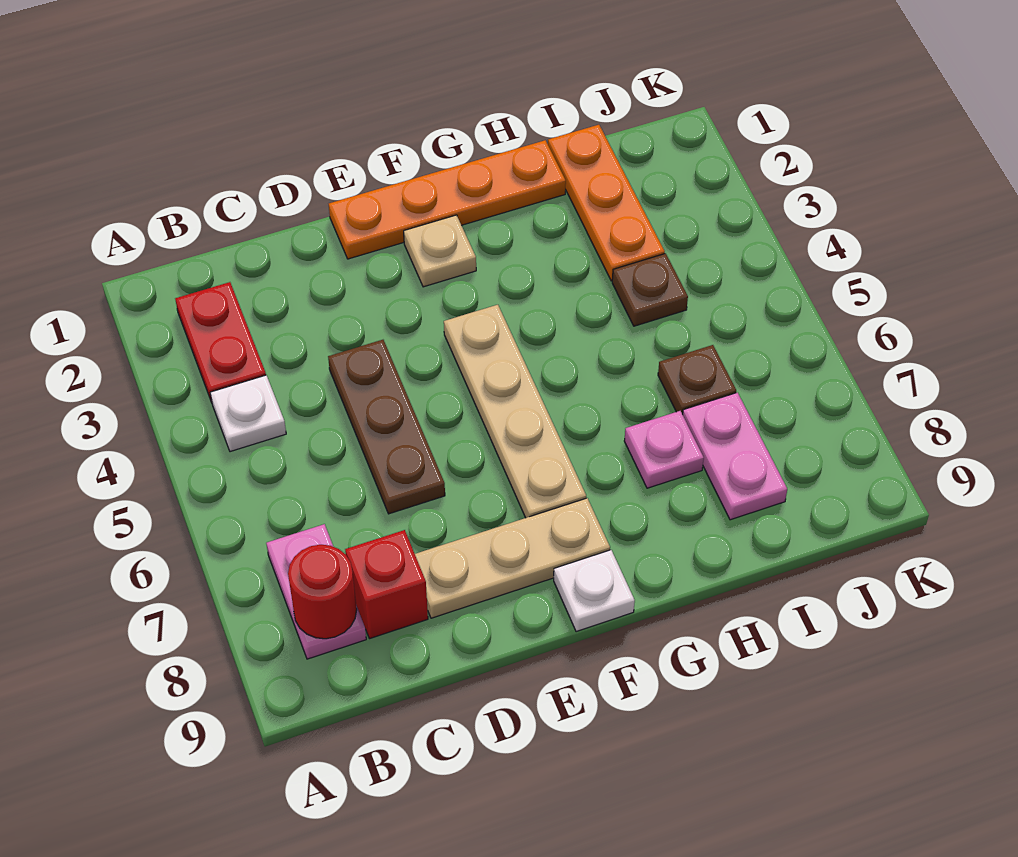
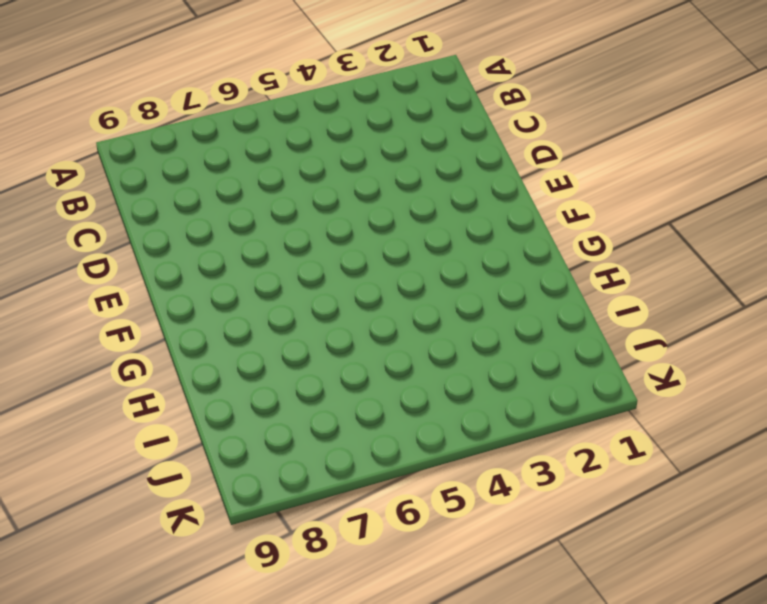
none -> red 1x2 plate [175,282,266,402]
none -> white 1x1 plate [210,375,286,452]
none -> pink 1x2 plate [266,524,366,659]

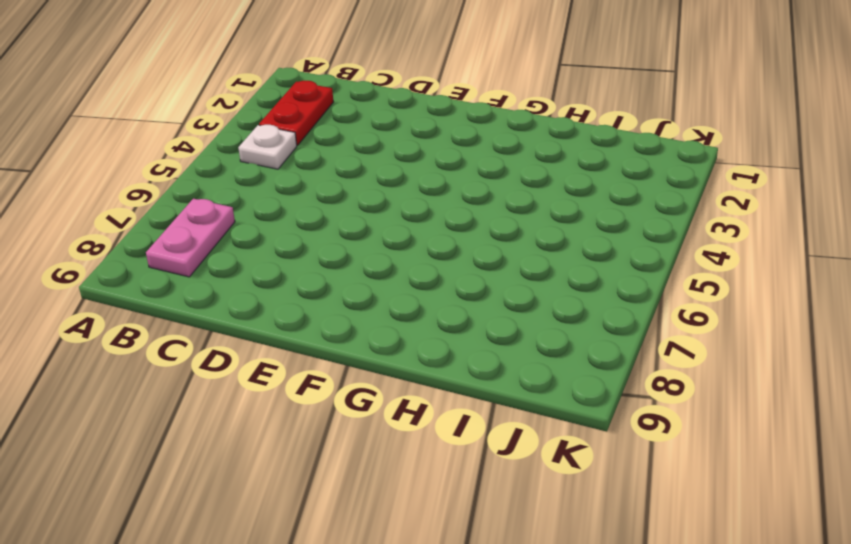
none -> red 1x1 brick [345,530,428,639]
none -> brown 1x3 plate [328,340,445,514]
none -> tan 1x3 plate [415,498,610,618]

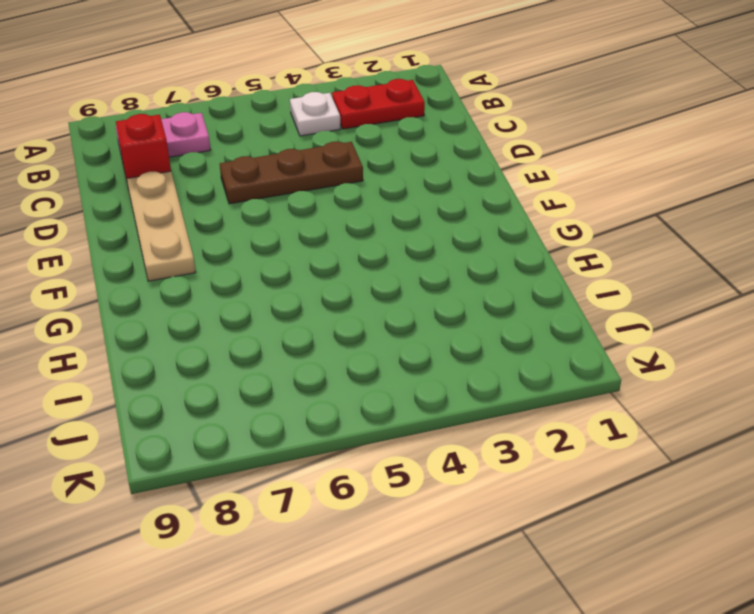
none -> orange 1x4 plate [329,140,566,259]
none -> tan 1x1 plate [404,215,476,287]
none -> tan 1x4 plate [444,305,586,518]

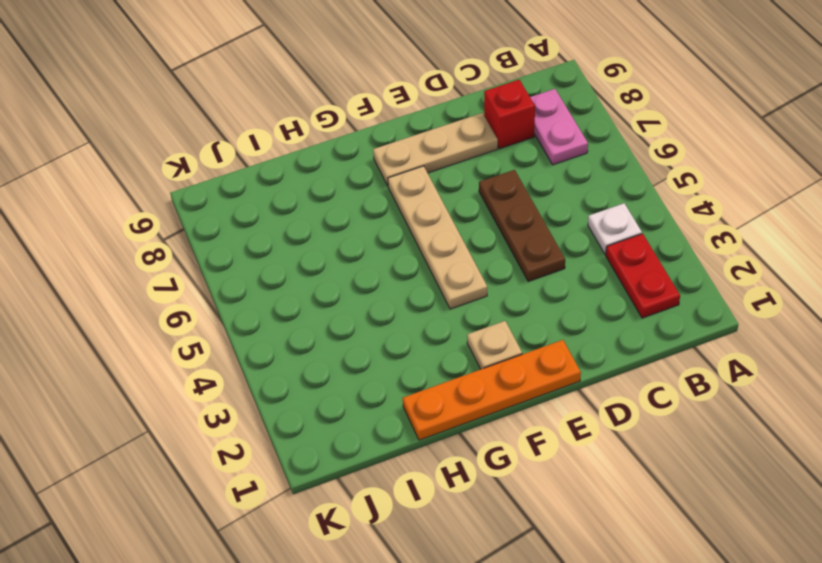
none -> white 1x1 plate [554,550,635,632]
none -> pink 1x1 plate [624,411,704,488]
none -> orange 1x3 plate [548,125,665,281]

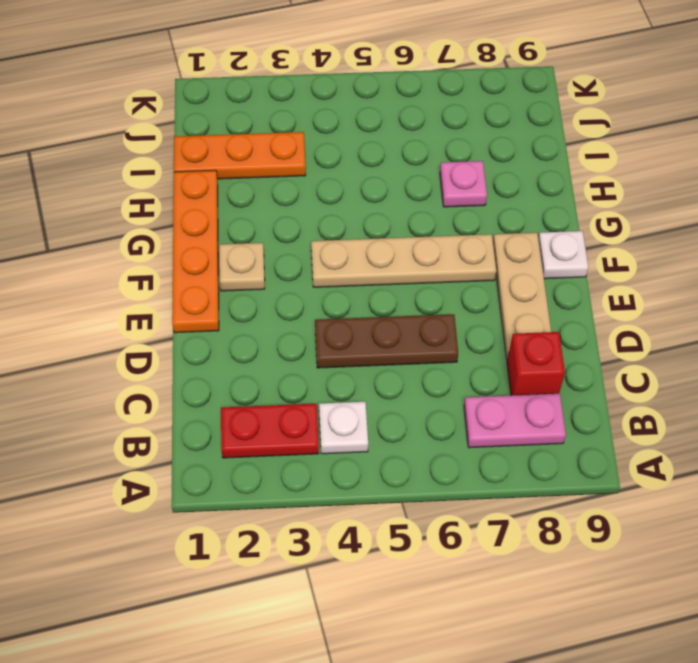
none -> brown 1x1 plate [612,253,688,326]
none -> brown 1x1 plate [658,345,736,414]
none -> pink 1x2 plate [683,393,787,520]

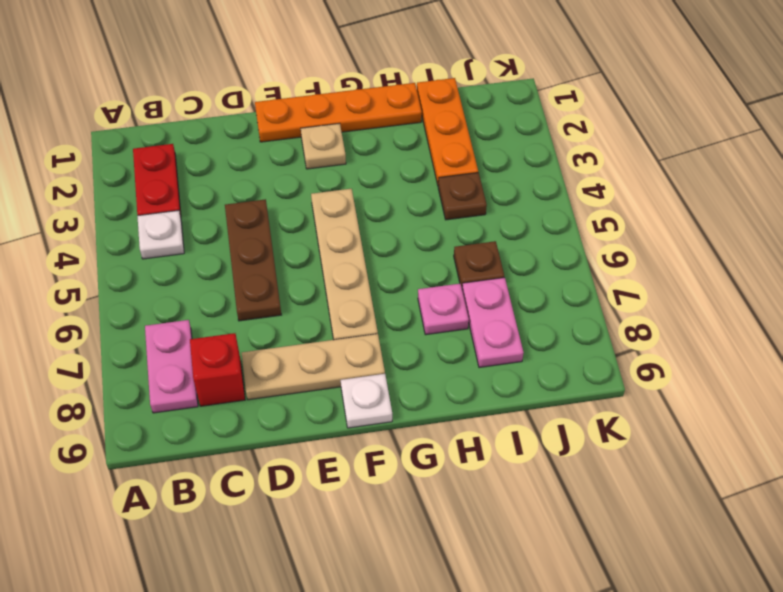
none -> red 1x1 round brick [288,545,357,639]

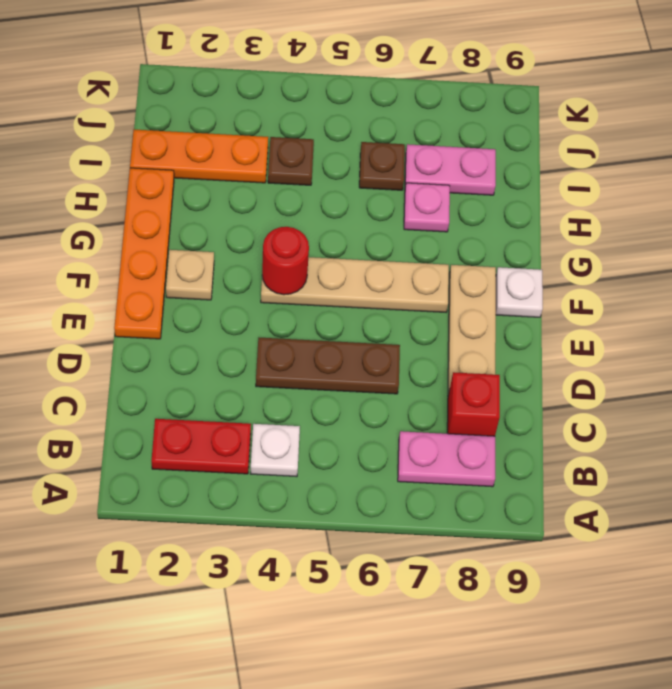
red 1x1 round brick [262,227,309,295] -> red 1x1 round brick moved to [288,545,357,639]

